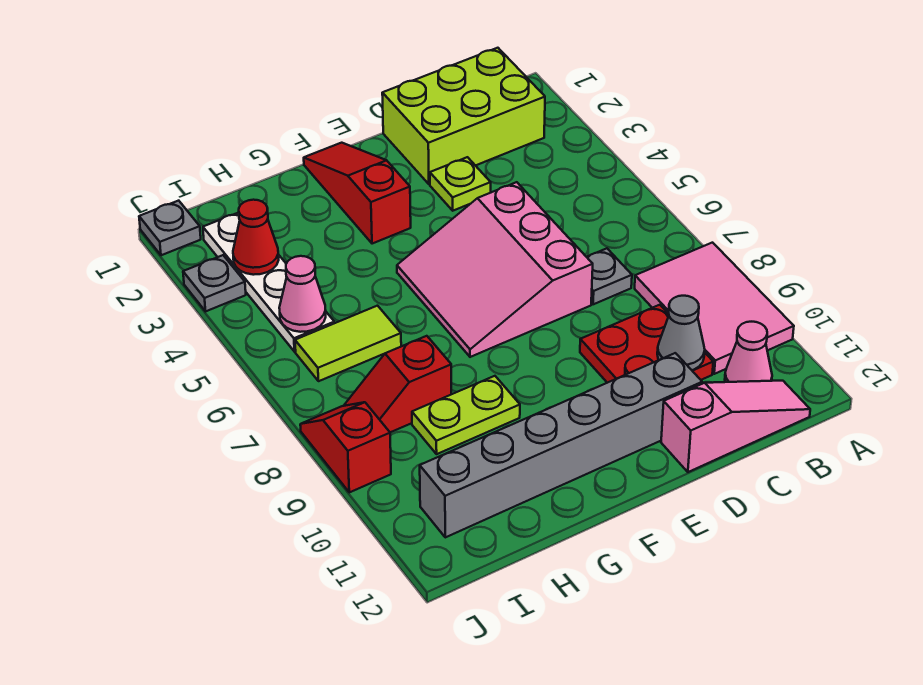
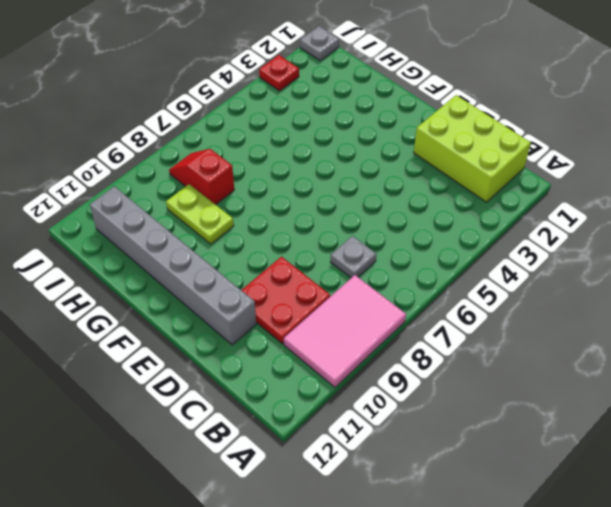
red 1x1 plate [259,55,299,91] -> grey 1x1 plate [183,255,246,311]
none -> pink 1x1 cone [725,322,772,382]
none -> pink 1x3 slope [661,381,810,472]
none -> lime 1x1 plate [430,157,491,211]

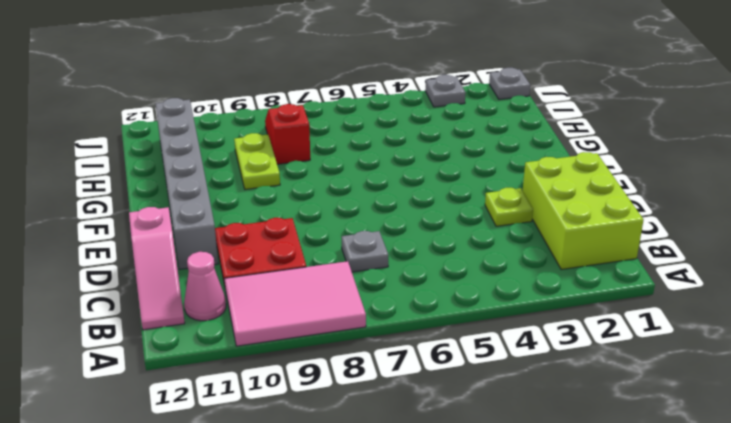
none -> pink 3x3 slope [397,182,593,357]
none -> red 1x3 slope [304,143,411,244]
none -> lime 1x2 tile [295,306,401,381]

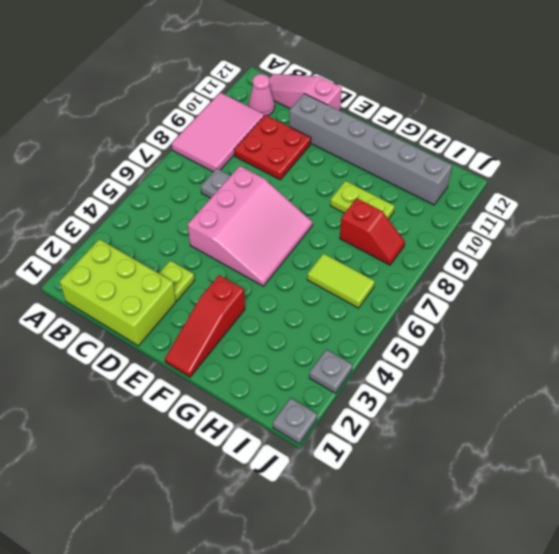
none -> white 1x4 plate [203,213,334,352]
none -> red 1x2 slope [300,402,391,492]
none -> grey 1x1 cone [657,296,705,370]

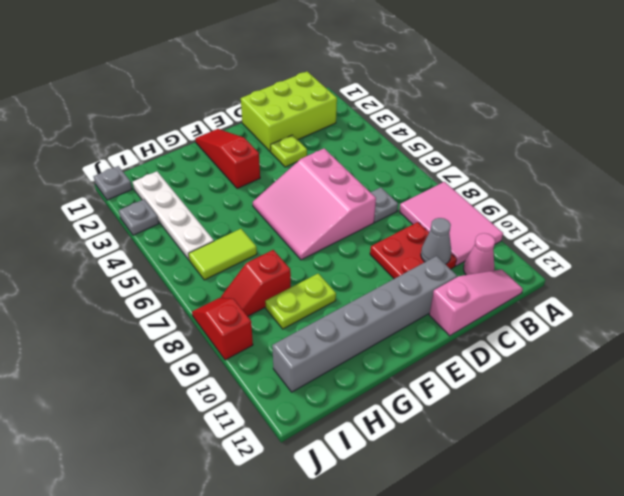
none -> red 1x1 cone [233,200,279,275]
none -> pink 1x1 cone [279,256,326,332]

